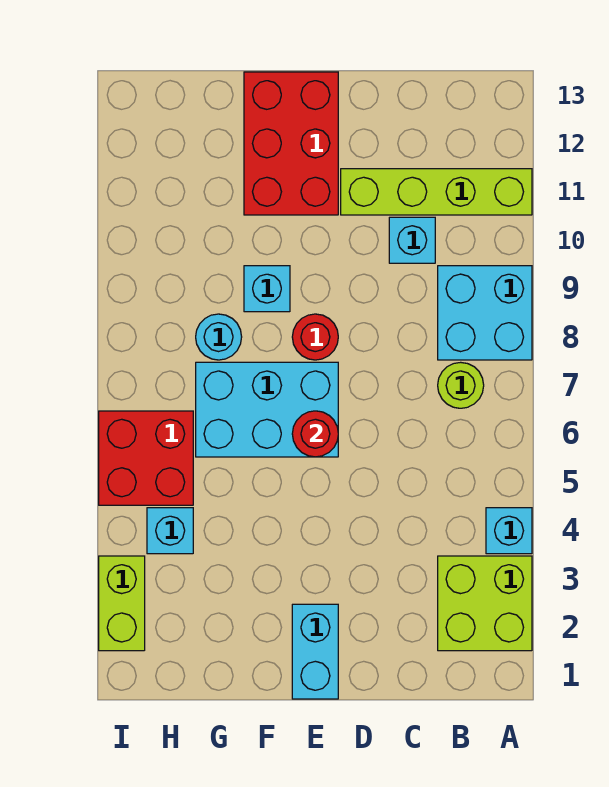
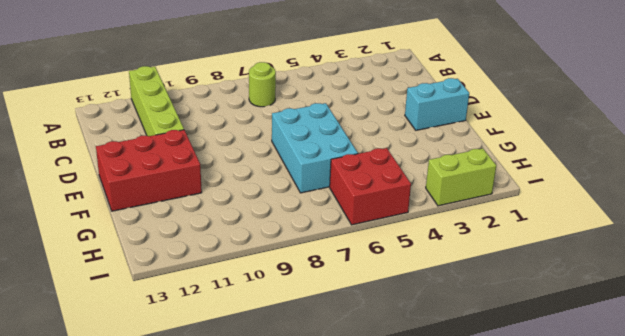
none -> lime 2x2 brick [438,556,532,651]
none -> cyan 1x1 brick [486,508,532,554]
none -> cyan 2x2 brick [438,266,532,360]

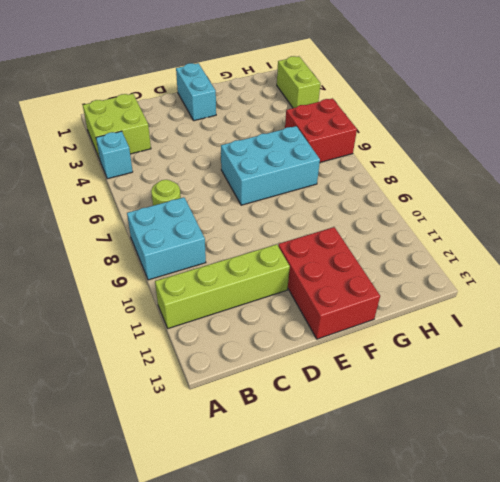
none -> cyan 1x1 brick [389,217,435,263]
none -> red 1x1 round brick [292,314,338,360]
none -> cyan 1x1 brick [244,266,290,312]

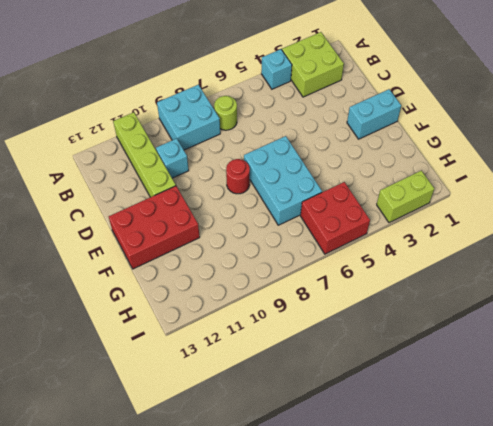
none -> cyan 1x1 brick [244,266,290,312]
none -> cyan 1x1 round brick [196,314,242,360]
none -> cyan 1x1 brick [147,508,193,554]

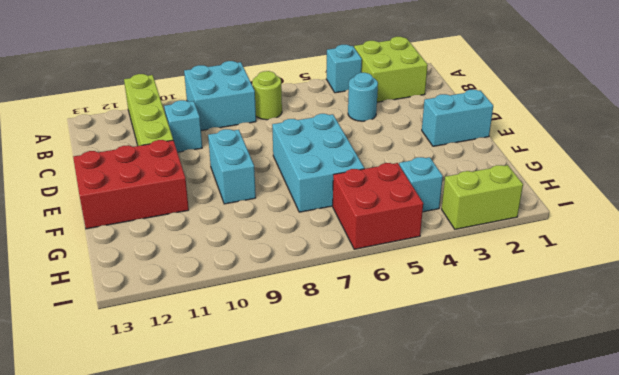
cyan 1x1 round brick [348,73,378,121] -> cyan 1x1 round brick moved to [196,314,242,360]
cyan 1x2 brick [208,129,256,204] -> cyan 1x1 brick [244,266,290,312]
none -> red 1x1 round brick [292,314,338,360]
none -> red 1x1 round brick [292,411,338,457]

